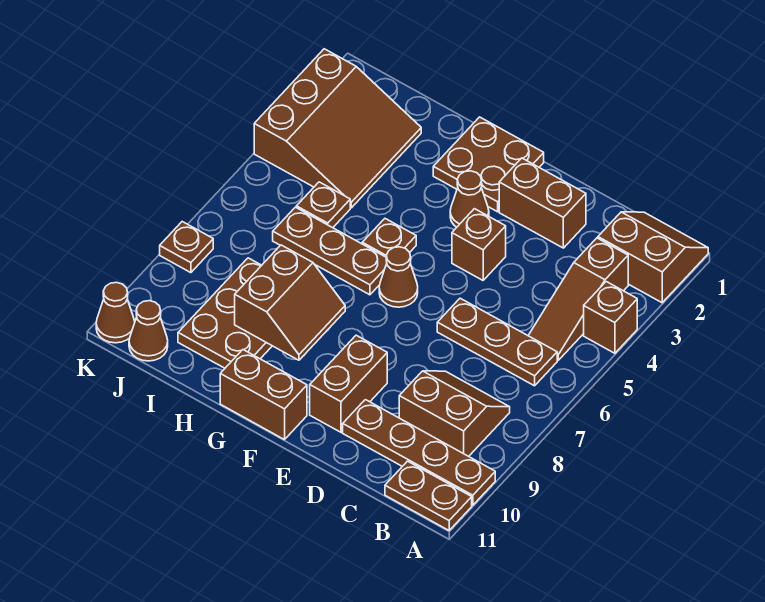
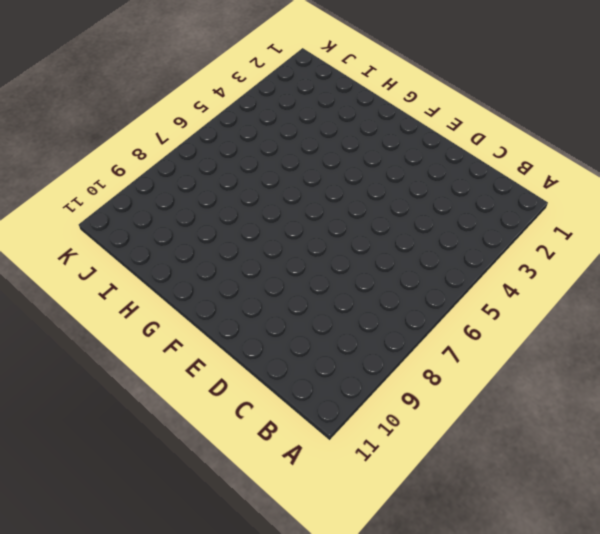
none -> brown 2x2 slope [598,212,708,303]
none -> brown 1x1 brick [584,282,637,353]
none -> brown 1x4 plate [343,400,495,505]

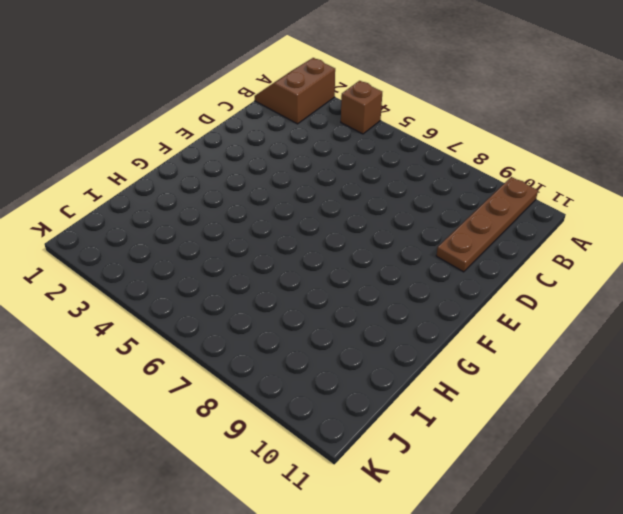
none -> brown 1x2 plate [385,461,472,530]
none -> brown 1x3 slope [528,238,628,360]
none -> brown 1x3 plate [437,298,557,386]

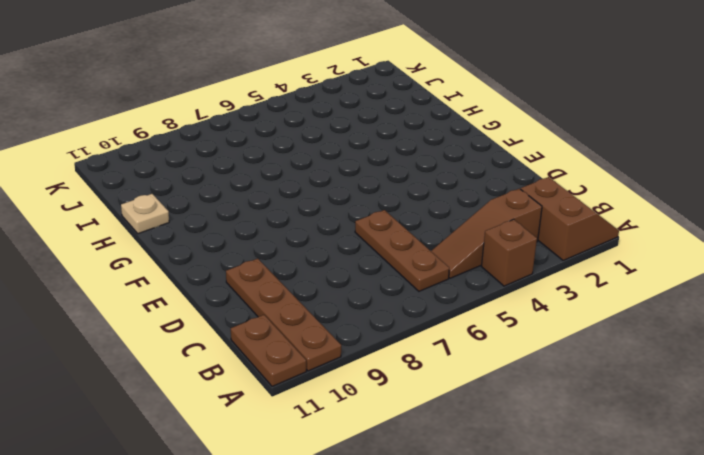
tan 1x1 plate [121,194,169,234] -> none
none -> brown 2x2 slope [399,371,510,456]
none -> brown 1x2 brick [499,158,586,248]
none -> brown 1x1 brick [452,209,506,280]

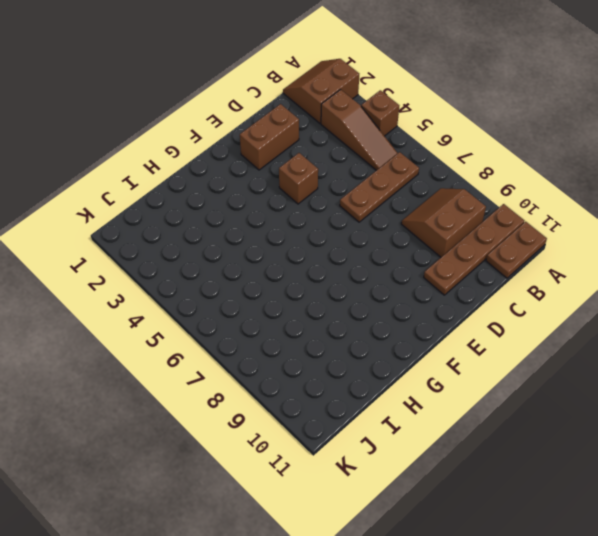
none -> brown 1x2 brick [310,335,387,432]
none -> brown 2x2 plate [433,117,544,212]
none -> brown 1x1 cone [450,171,489,227]

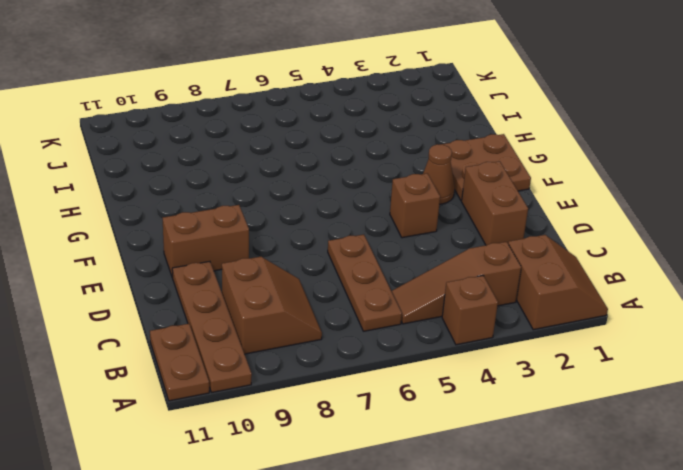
none -> brown 1x1 cone [379,247,418,307]
none -> brown 1x2 brick [220,350,307,440]
none -> brown 1x1 plate [362,219,416,257]

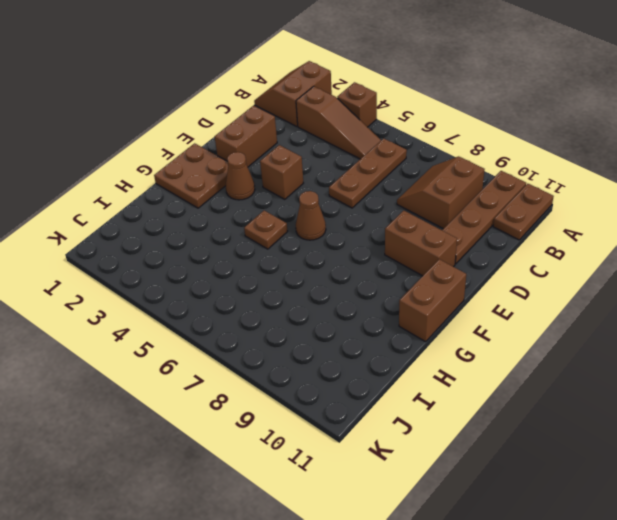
none -> brown 1x3 plate [273,207,387,295]
none -> brown 2x3 plate [178,258,272,368]
none -> brown 3x3 slope [254,49,421,208]

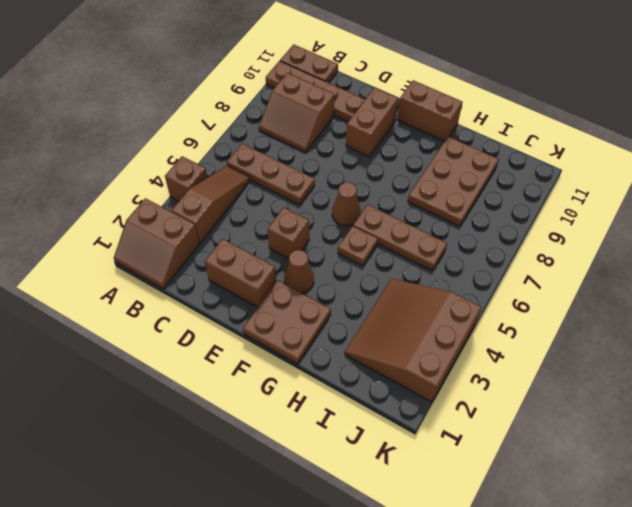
none -> brown 1x1 plate [296,182,350,228]
none -> brown 1x1 cone [129,301,168,361]
none -> brown 1x1 plate [160,222,213,273]

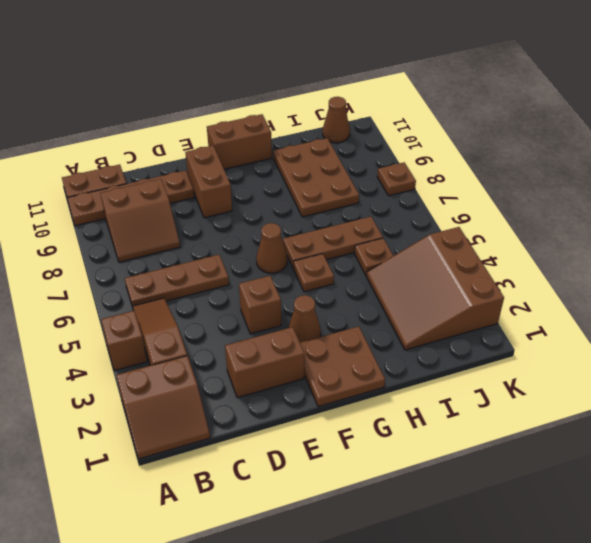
none -> brown 1x1 cone [96,282,135,343]
none -> brown 2x2 slope [235,245,345,360]

